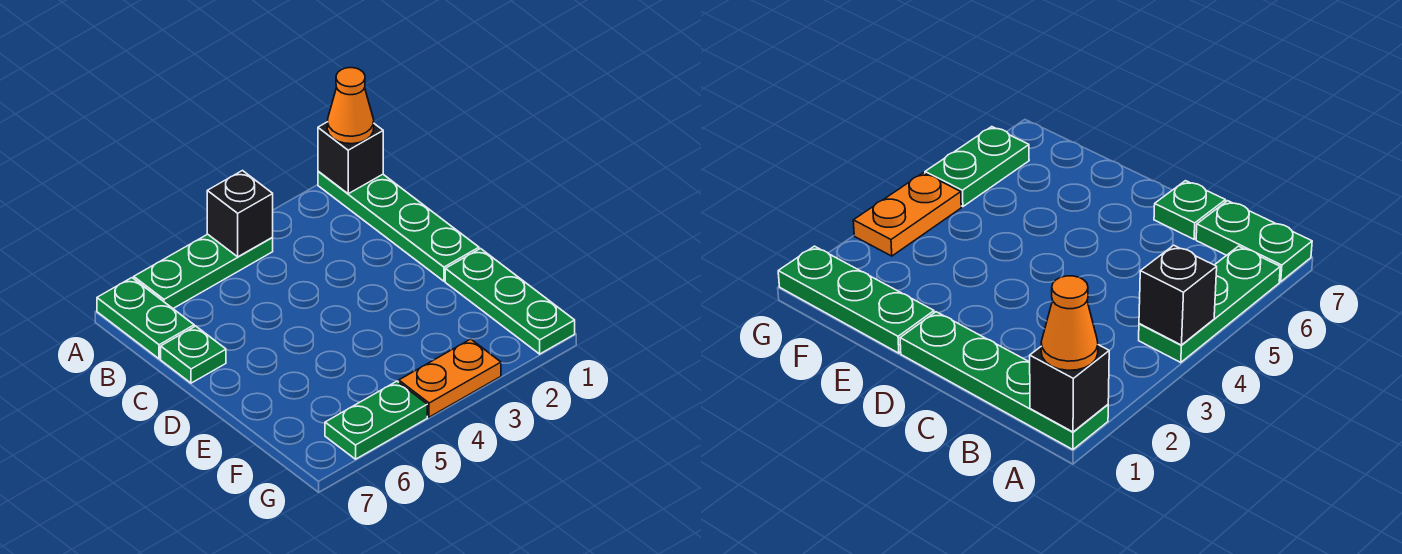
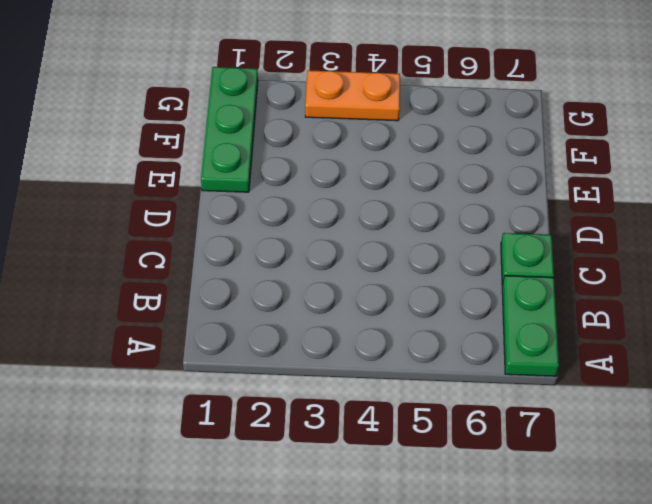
none -> green 1x4 plate [318,171,479,281]
none -> green 1x3 plate [134,234,273,308]

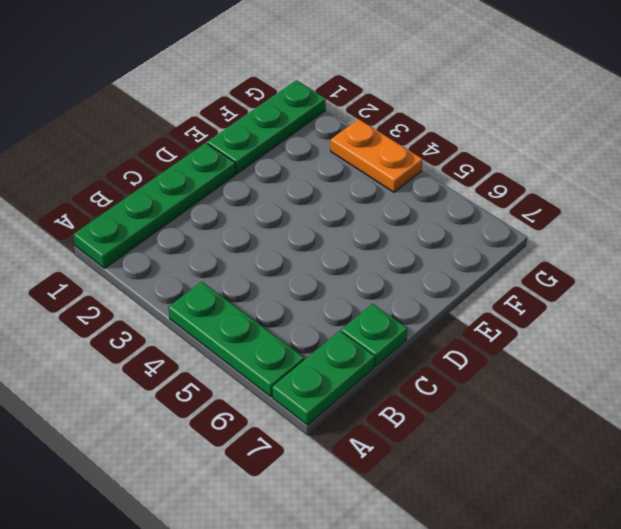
none -> green 1x2 plate [325,381,427,459]
none -> black 1x1 brick [318,122,383,194]

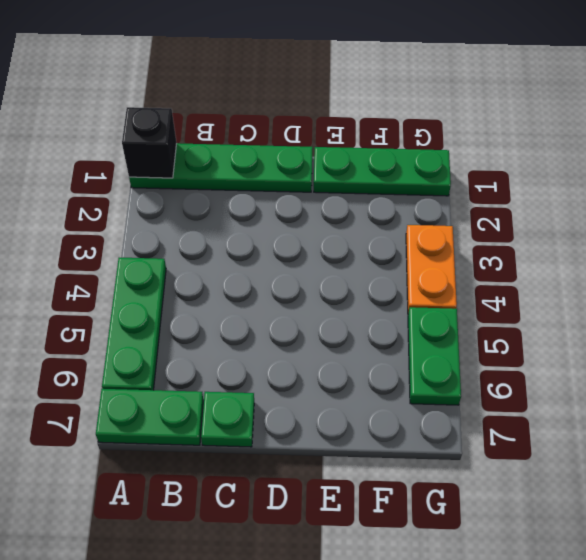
none -> black 1x1 brick [207,171,273,257]
none -> orange 1x1 cone [327,68,374,144]

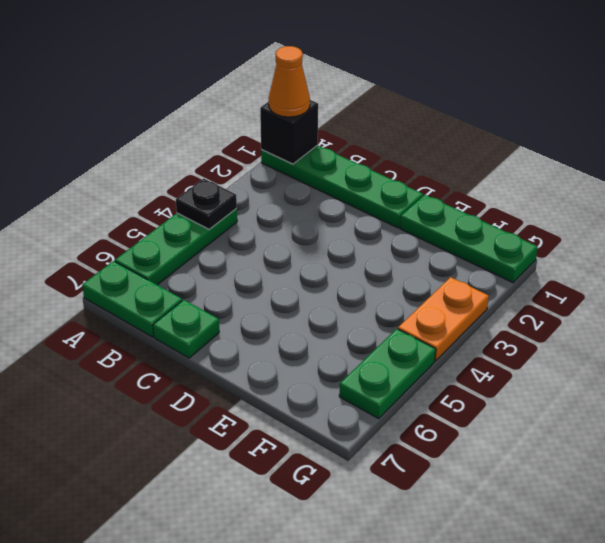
black 1x1 plate [176,178,237,229] -> black 1x1 brick [207,171,273,257]

